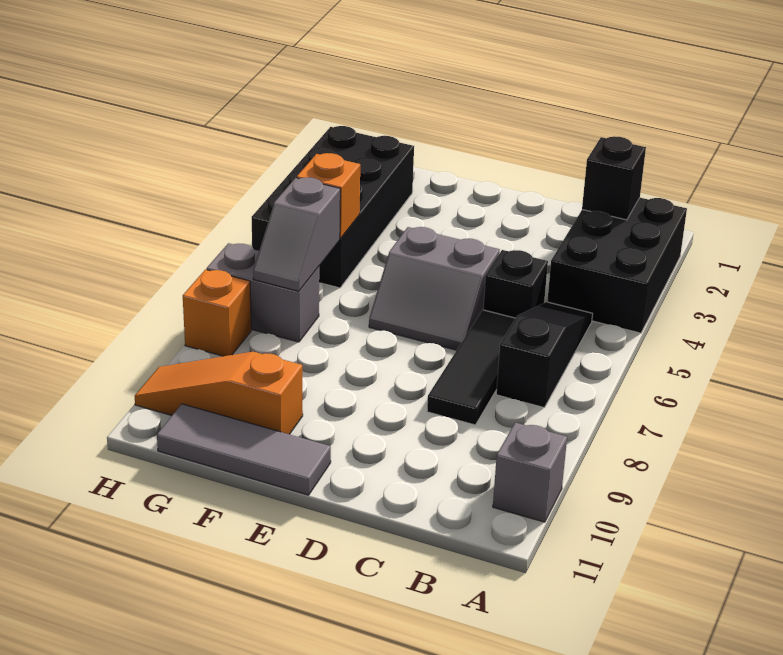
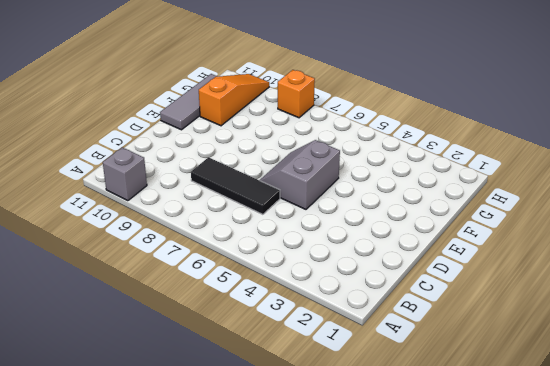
none -> black 2x3 brick [547,198,687,333]
none -> black 1x3 slope [496,302,593,408]
none -> black 1x1 brick [483,250,548,318]

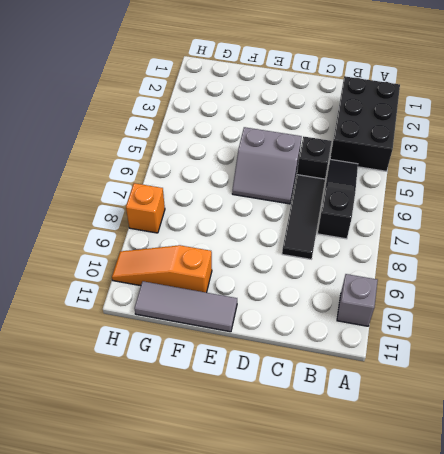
none -> black 2x4 brick [252,126,414,288]
none -> grey 1x2 brick [207,243,319,342]
none -> black 1x1 brick [582,136,646,220]

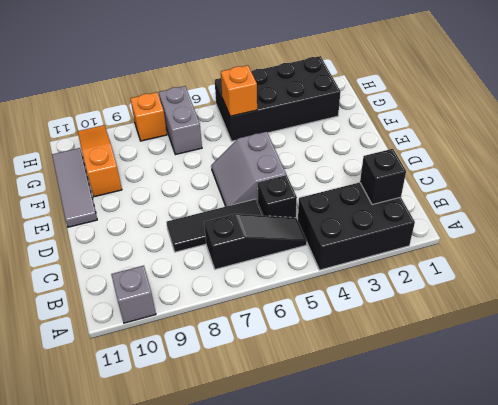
none -> grey 1x2 slope [253,177,340,291]

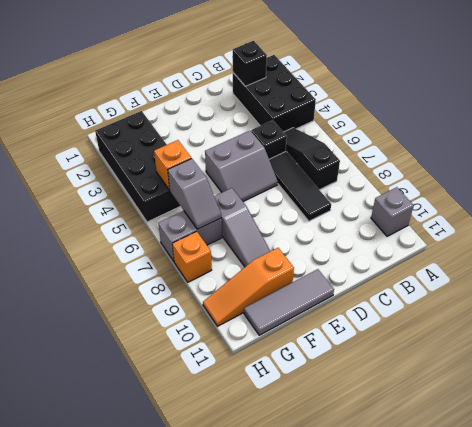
grey 1x3 slope [214,188,270,267] -> none

